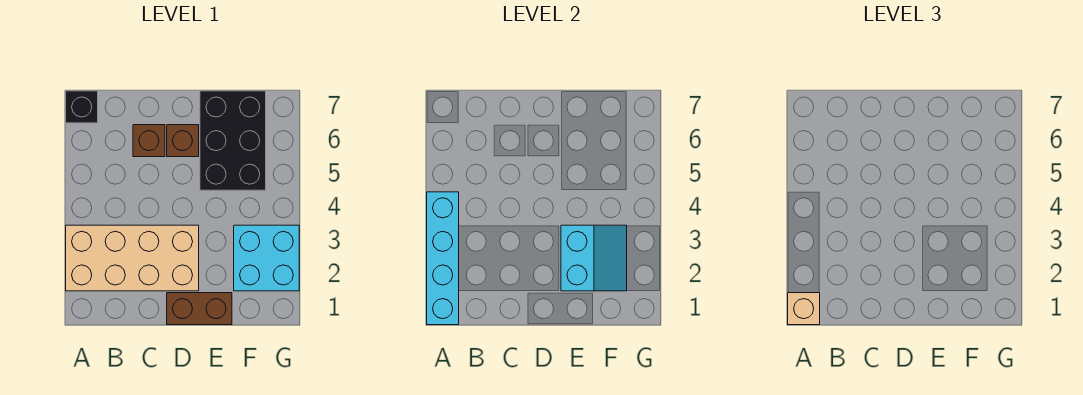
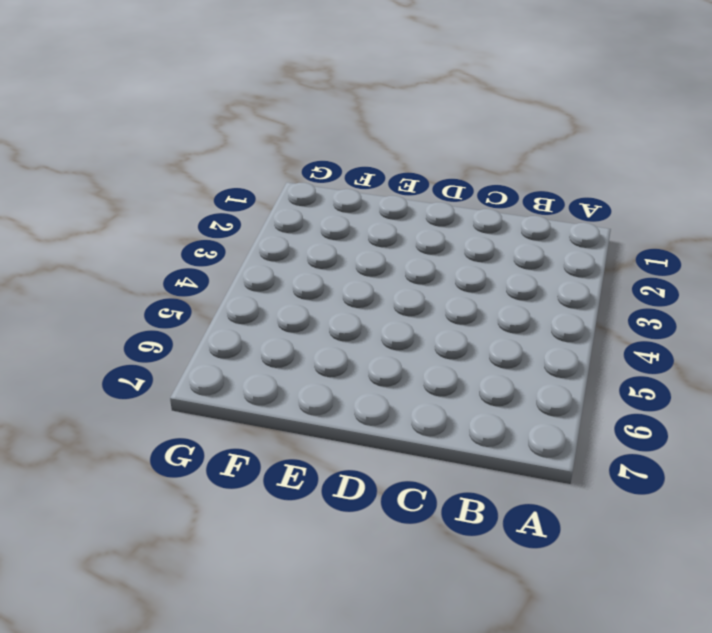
none -> tan 2x4 brick [66,225,199,291]
none -> black 1x1 brick [66,91,98,123]

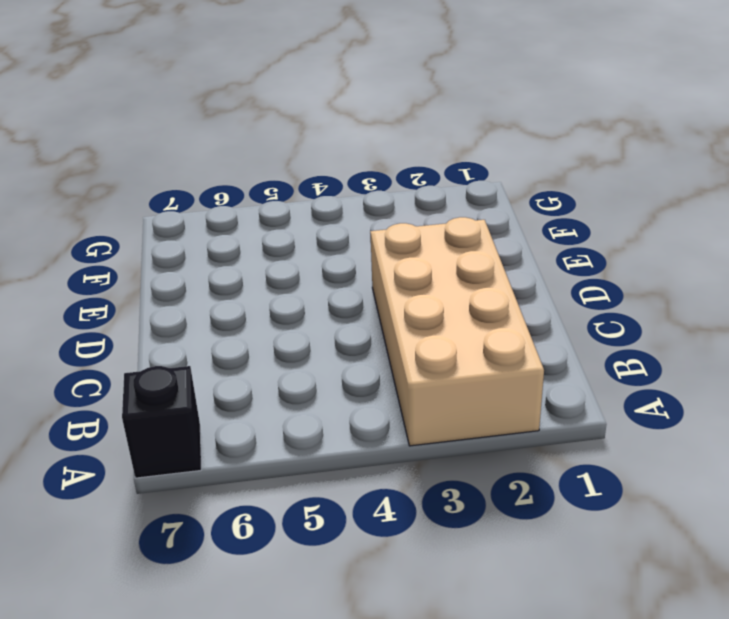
none -> brown 1x1 brick [133,125,165,157]
none -> brown 1x2 brick [167,293,232,325]

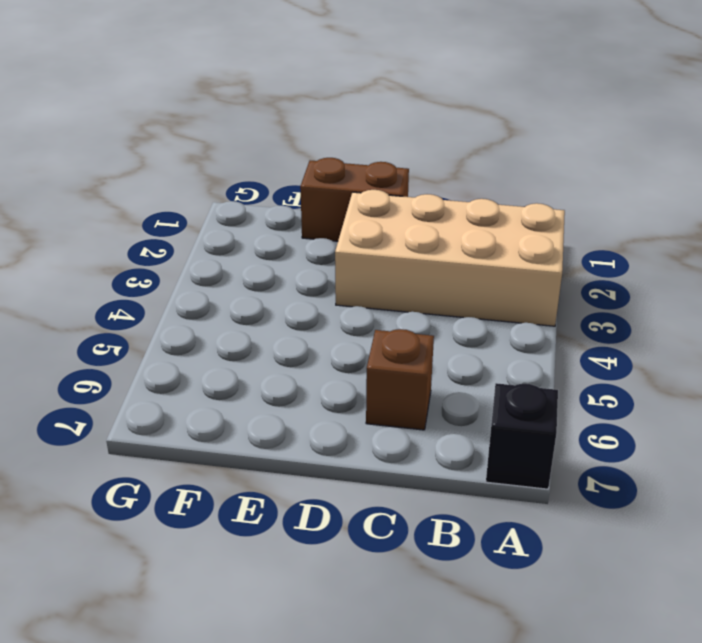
none -> brown 1x1 brick [167,125,199,157]
none -> black 2x3 brick [200,91,266,190]

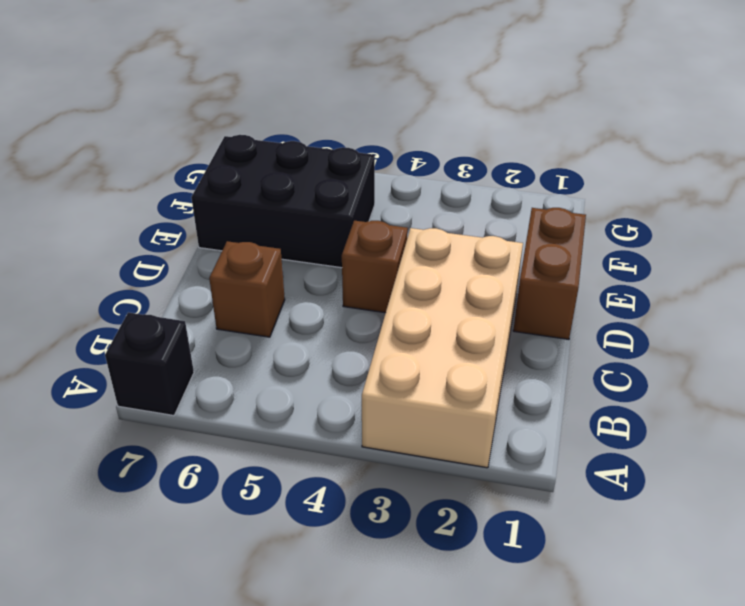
brown 1x1 brick [342,221,408,313] -> brown 1x1 brick moved to [167,125,199,157]
none -> cyan 2x2 brick [234,225,299,291]
none -> cyan 1x4 brick [427,192,459,325]

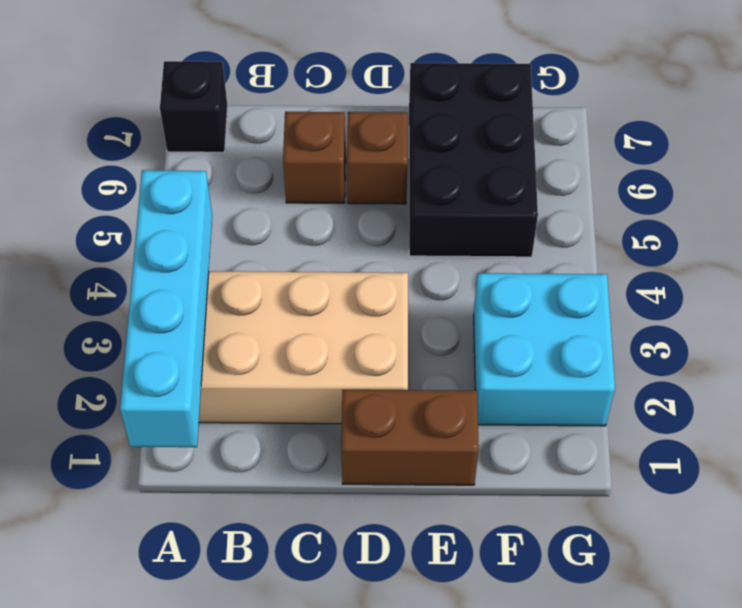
none -> cyan 2x2 slope [561,225,627,291]
none -> tan 1x1 brick [788,293,820,325]

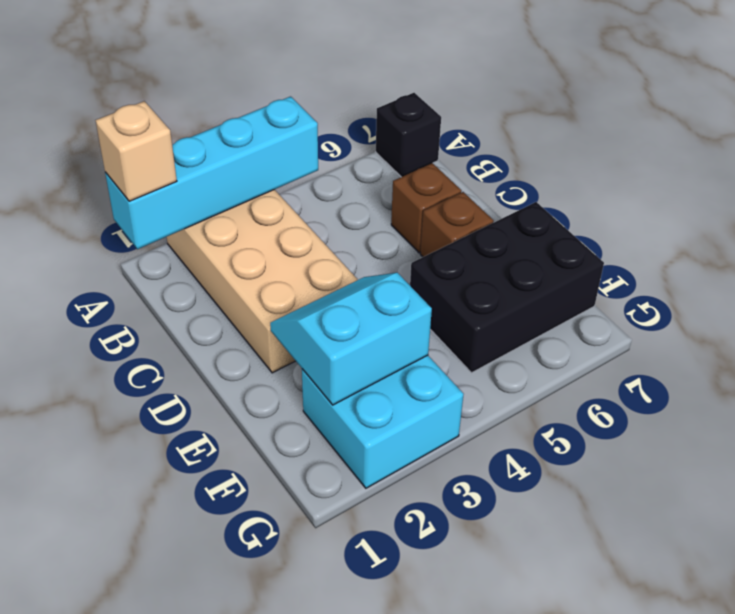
cyan 2x2 slope [270,273,432,405] -> cyan 2x2 slope turned to [561,225,627,291]
none -> brown 1x2 brick [167,293,232,325]

